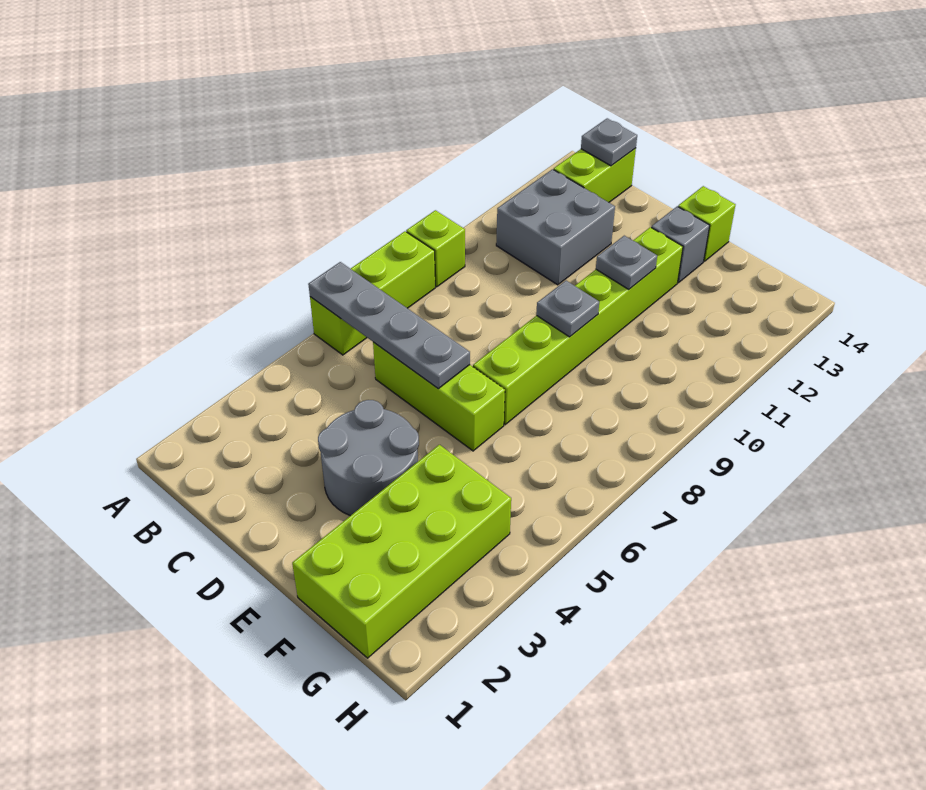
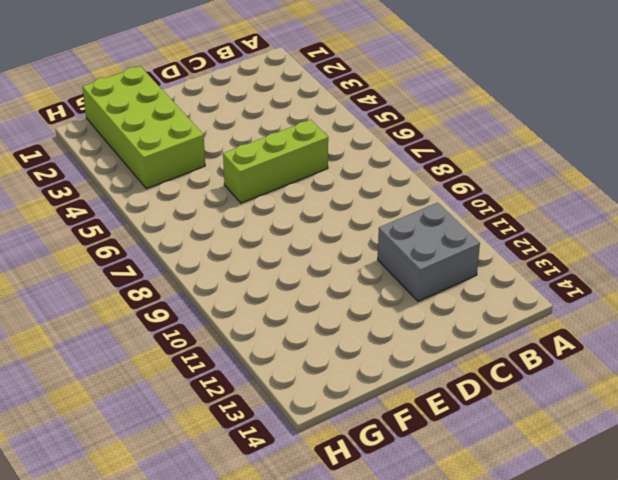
none -> lime 1x3 brick [310,231,435,355]
none -> lime 1x1 brick [406,210,465,287]
none -> lime 1x2 brick [554,148,636,202]

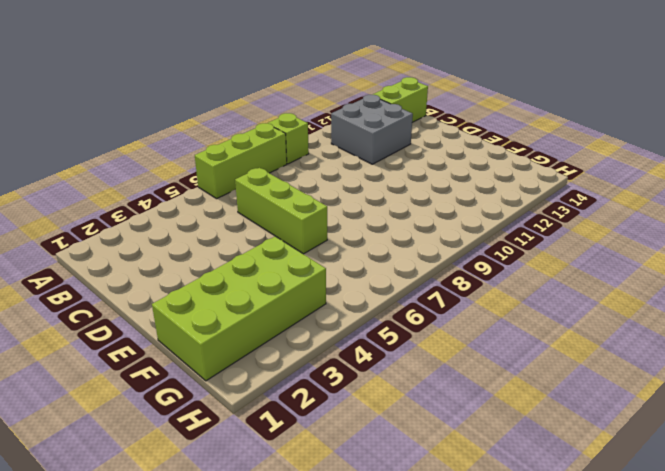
none -> grey 2x2 round brick [318,400,419,516]
none -> lime 1x6 brick [473,227,683,425]
none -> grey 1x1 brick [651,207,710,283]

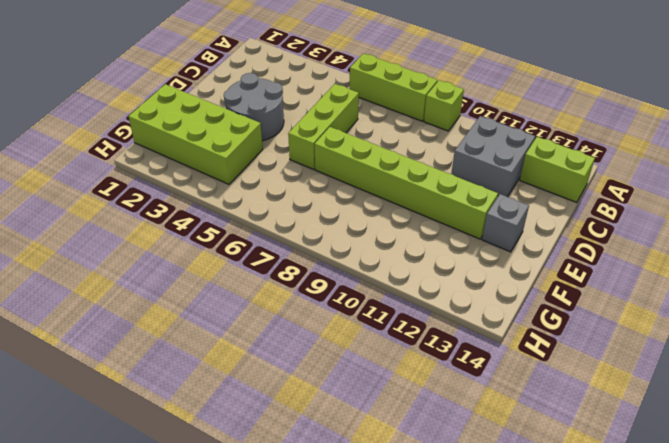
none -> lime 1x1 brick [678,186,735,261]
none -> grey 1x4 plate [308,262,470,389]
none -> grey 1x1 plate [581,118,637,166]

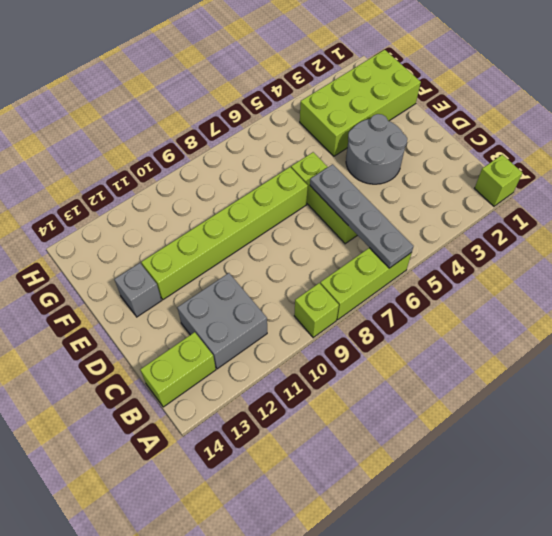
lime 1x1 brick [475,155,522,206] -> lime 1x1 brick moved to [678,186,735,261]
none -> grey 1x1 plate [581,118,637,166]
none -> grey 1x1 plate [536,281,599,337]
none -> grey 1x1 plate [596,236,657,289]

